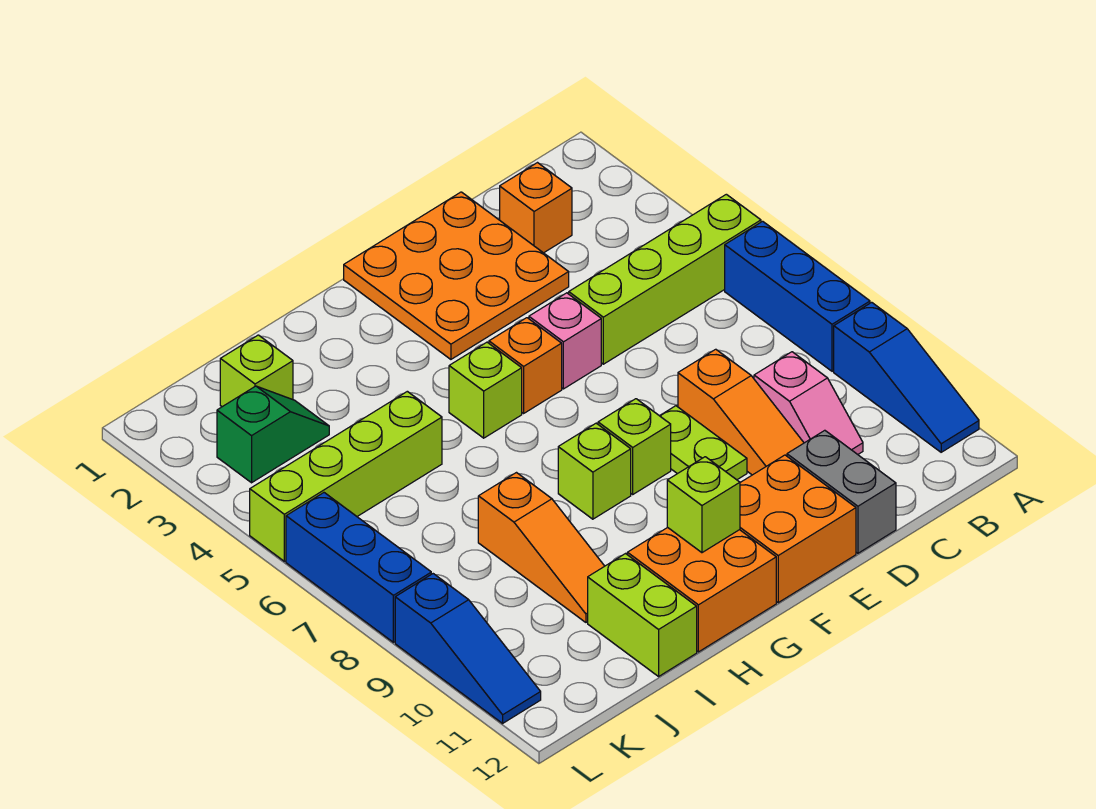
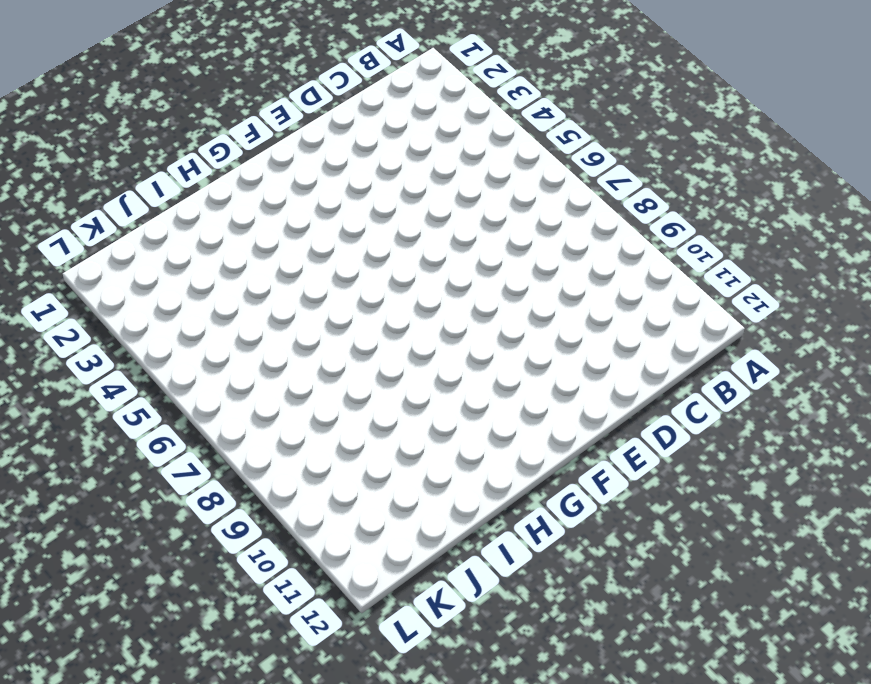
none -> lime 1x4 brick [569,194,761,364]
none -> blue 1x3 brick [725,221,870,371]
none -> blue 1x3 slope [834,302,979,452]

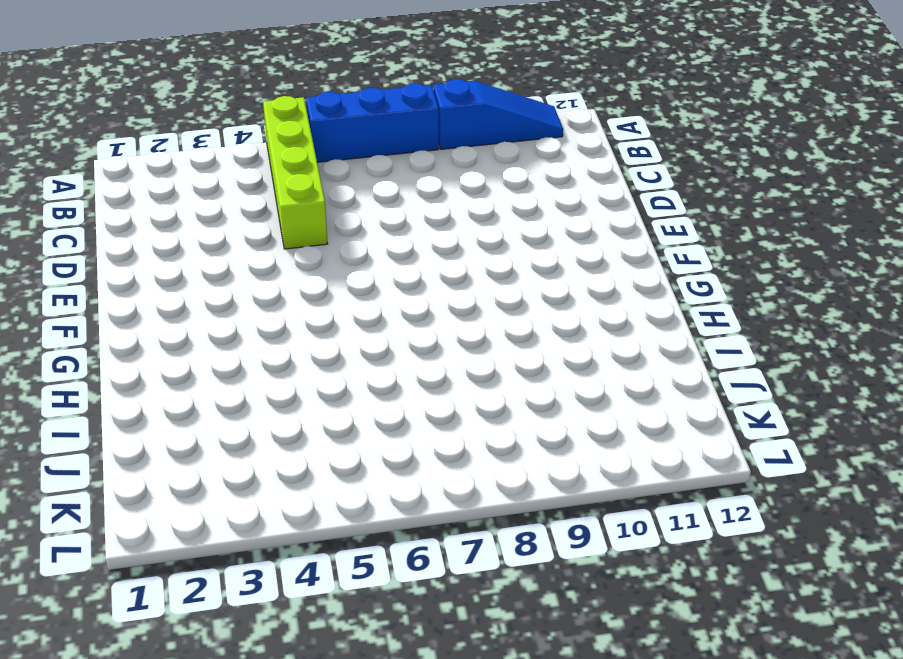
none -> orange 1x1 brick [500,163,572,253]
none -> pink 1x2 slope [754,352,863,454]
none -> orange 3x3 plate [344,192,569,359]

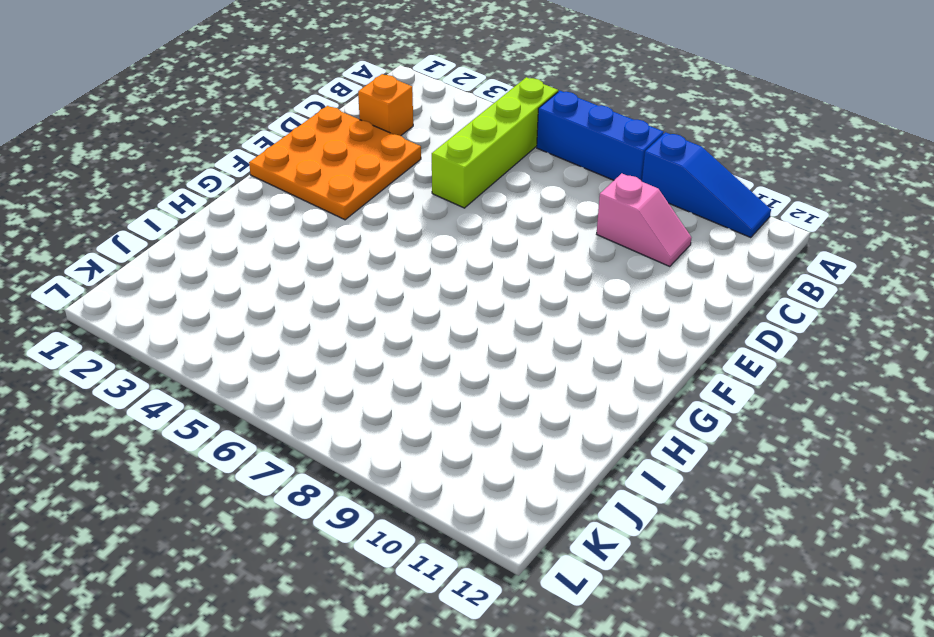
none -> orange 1x3 slope [678,349,804,475]
none -> grey 1x2 brick [787,430,896,553]
none -> pink 1x1 brick [529,293,601,389]

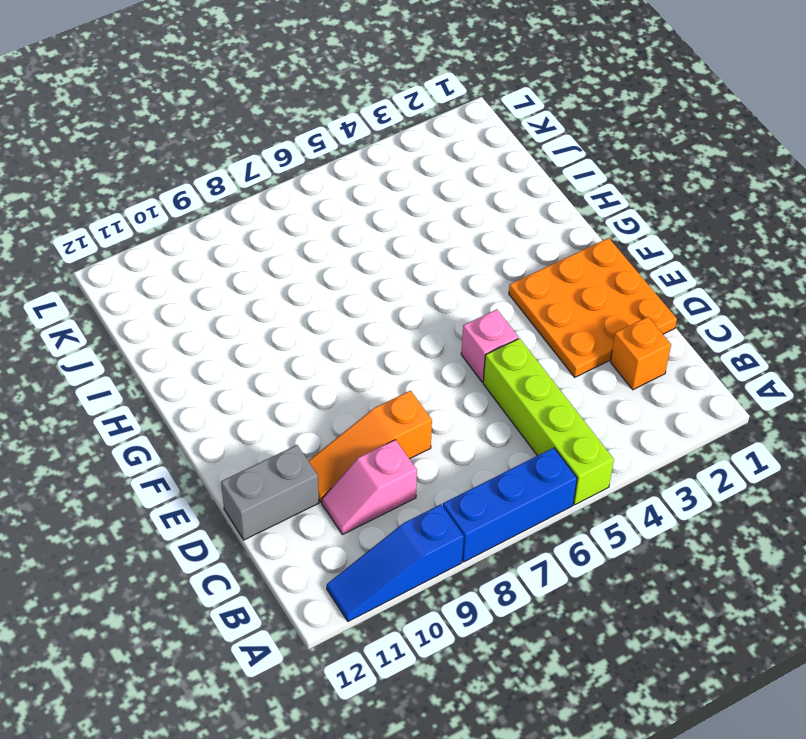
none -> lime 1x2 plate [660,406,747,480]
none -> orange 2x2 brick [740,455,856,603]
none -> orange 1x1 brick [489,318,562,413]

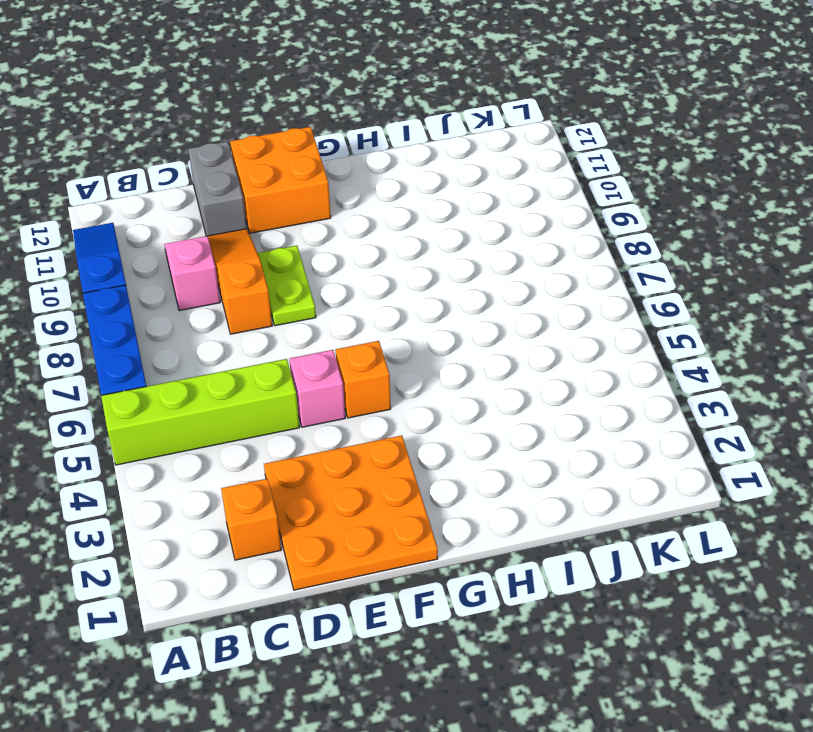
none -> lime 1x1 brick [598,399,671,494]
none -> lime 1x1 brick [449,342,522,438]
none -> lime 1x1 brick [558,423,631,519]

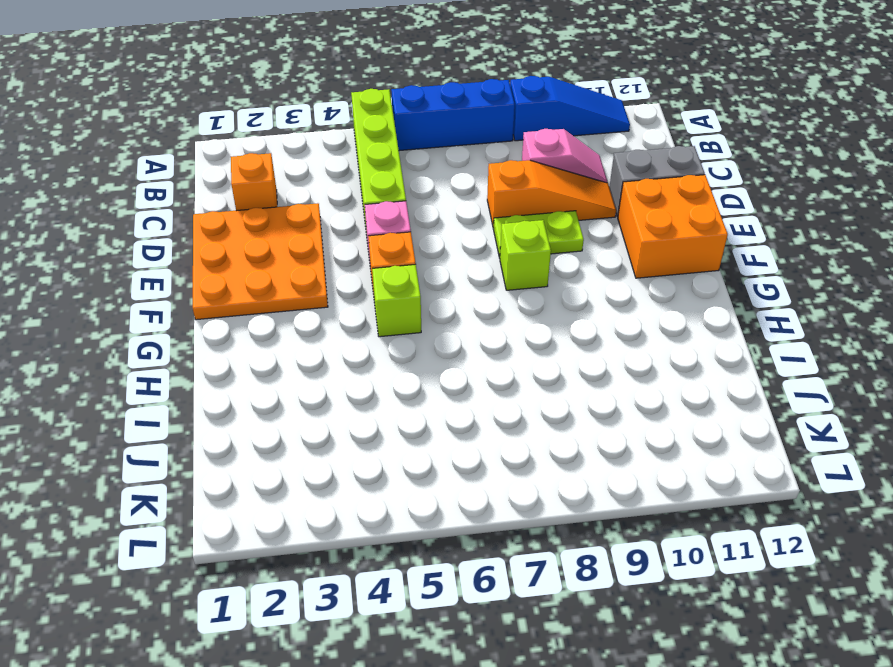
none -> lime 1x1 brick [558,423,631,519]
none -> orange 2x2 brick [627,528,776,652]
none -> lime 1x4 brick [250,391,442,561]

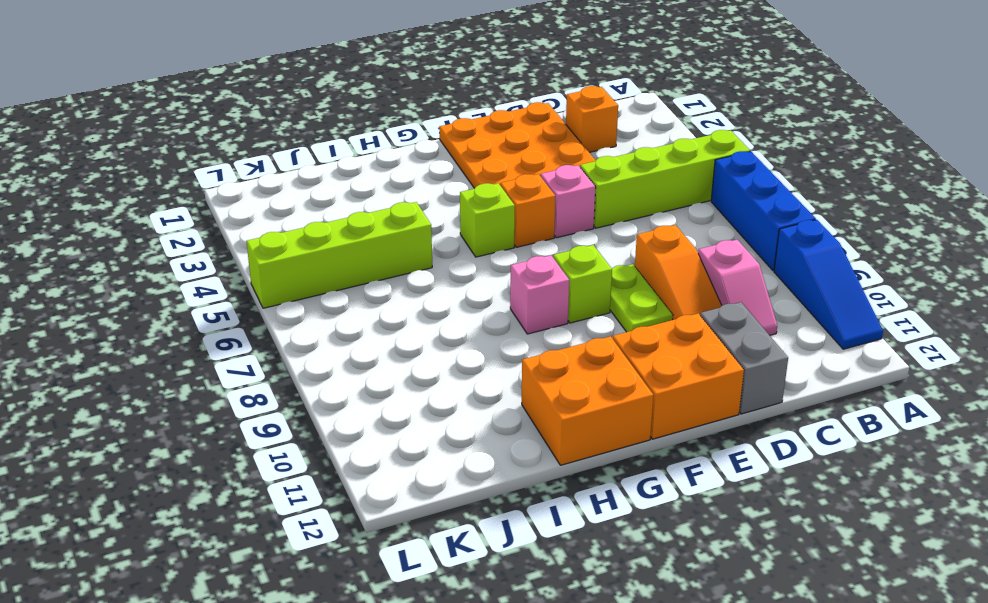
pink 1x1 brick [510,255,569,334] -> lime 1x1 brick [558,423,631,519]
none -> orange 1x3 slope [478,473,604,622]
none -> lime 1x2 brick [588,554,697,676]
none -> lime 1x1 brick [220,335,293,407]

